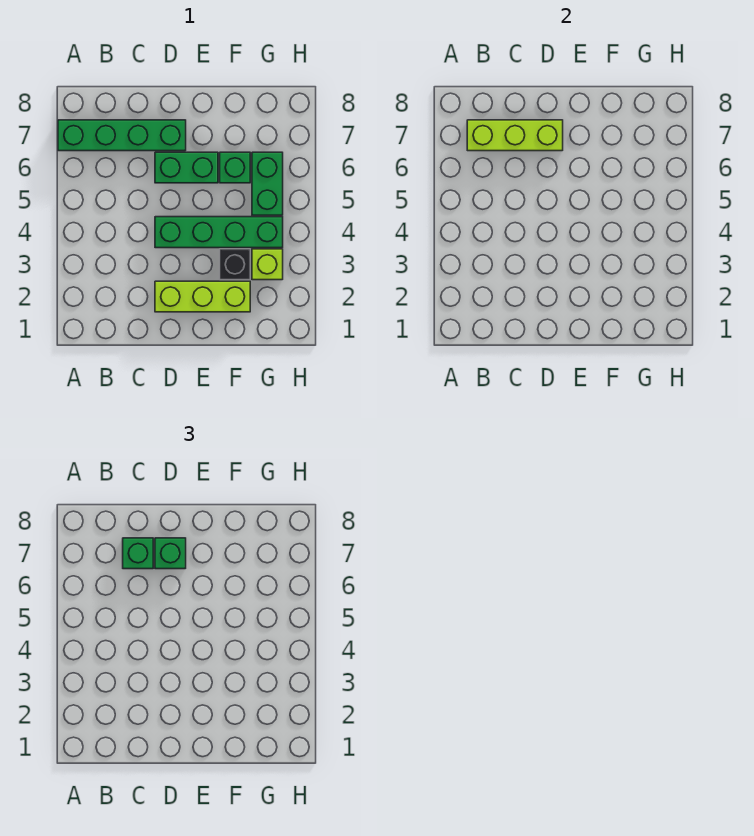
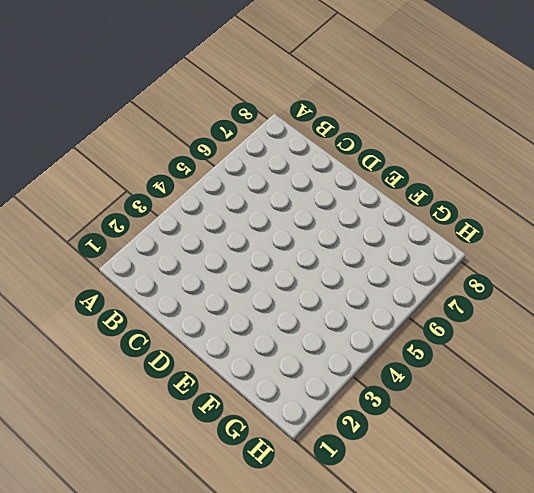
none -> green 1x4 brick [58,120,186,151]
none -> lime 1x3 brick [155,281,250,312]

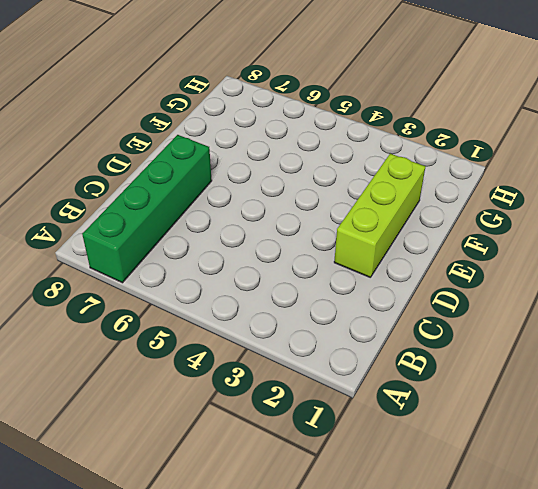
none -> green 1x4 brick [155,217,283,248]
none -> green 1x2 brick [155,152,218,183]

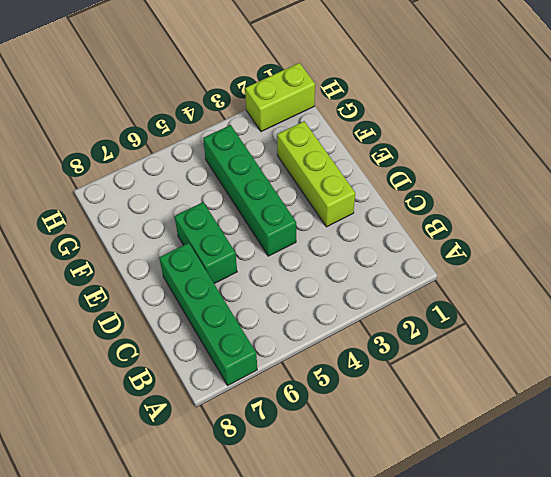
lime 1x2 brick [245,63,315,132] -> none
none -> black 1x1 brick [220,249,250,280]
none -> green 1x1 brick [220,152,250,183]

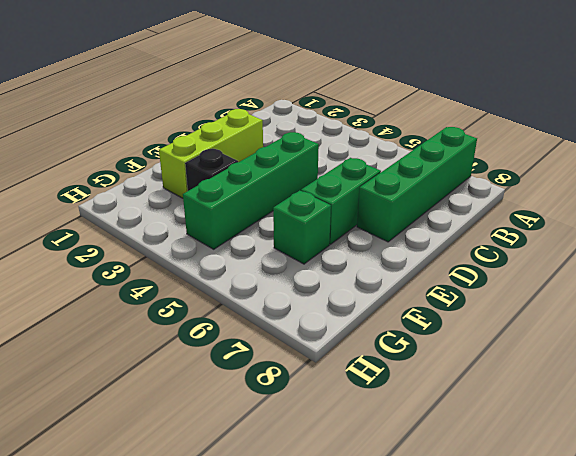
none -> lime 1x1 brick [252,249,283,280]
none -> green 1x2 brick [252,152,283,215]

